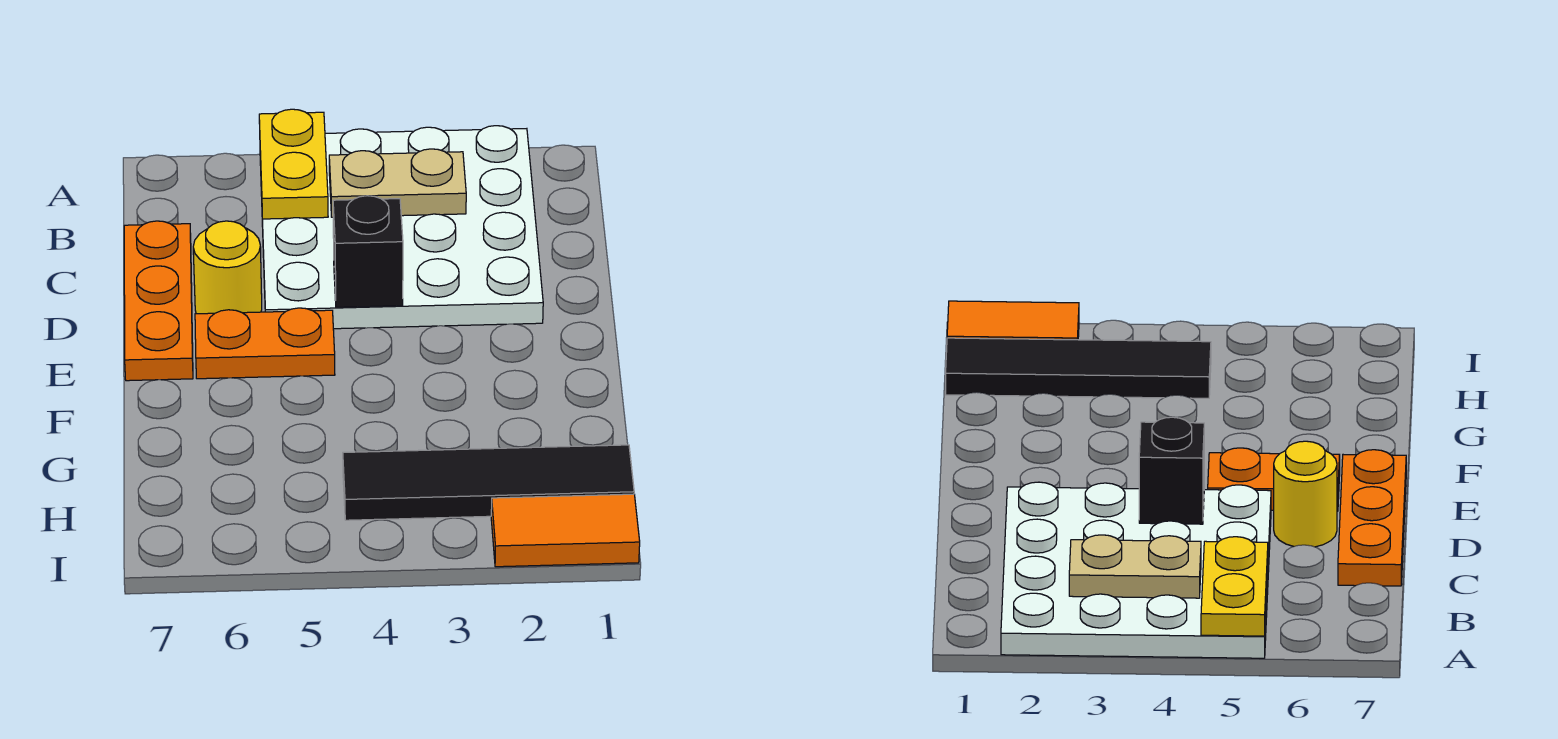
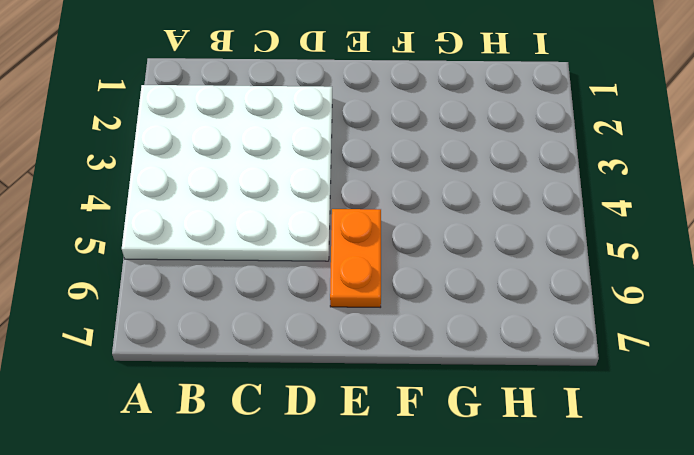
none -> orange 1x3 plate [124,221,193,381]
none -> yellow 1x1 round brick [193,221,262,314]

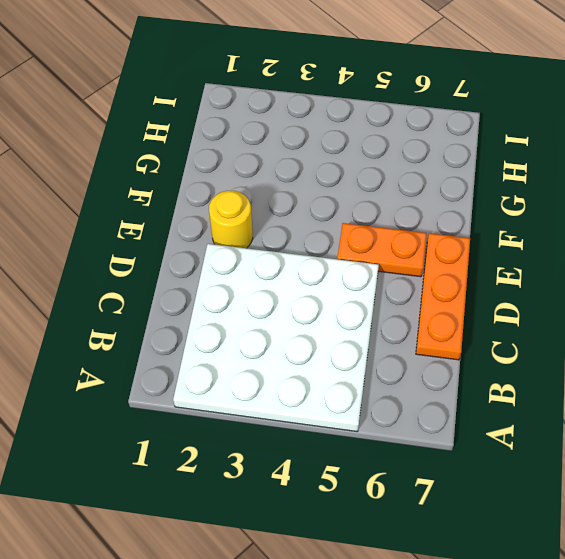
yellow 1x1 round brick [209,191,253,248] -> yellow 1x1 round brick moved to [193,221,262,314]
none -> black 1x4 tile [343,445,634,520]
none -> orange 1x2 tile [491,494,640,567]

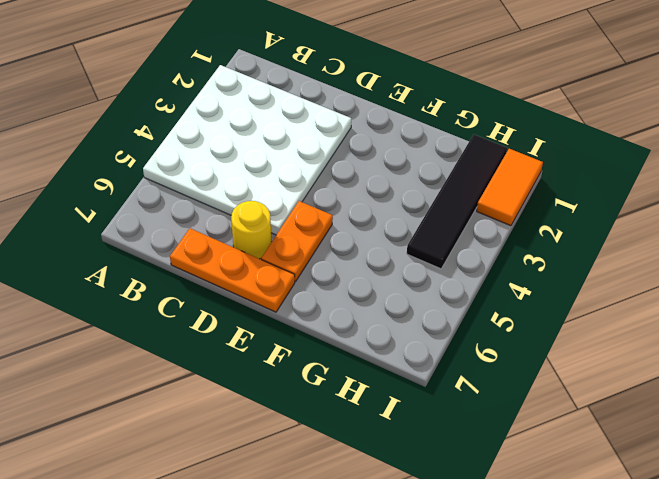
none -> yellow 1x2 plate [259,109,328,219]
none -> tan 1x2 plate [329,149,466,217]

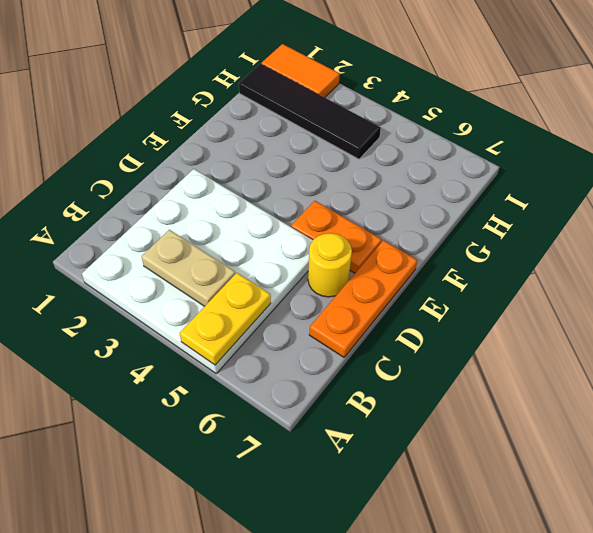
none -> black 1x1 brick [333,196,403,307]

